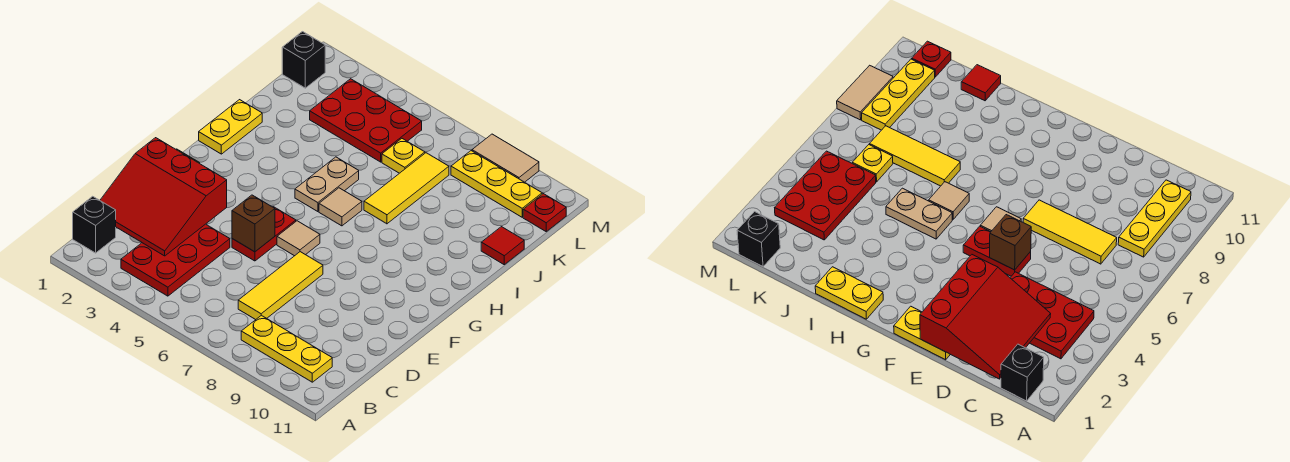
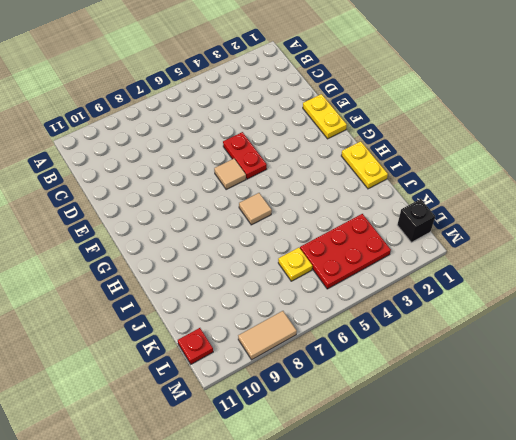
none -> black 1x1 brick [73,196,116,253]
none -> red 2x3 plate [121,224,230,296]
none -> yellow 1x3 plate [241,315,332,382]

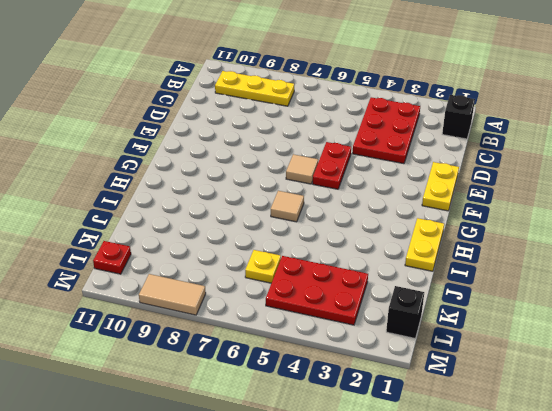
none -> yellow 1x3 tile [238,252,323,320]
none -> tan 1x2 plate [295,157,359,212]
none -> yellow 1x3 tile [364,153,449,224]

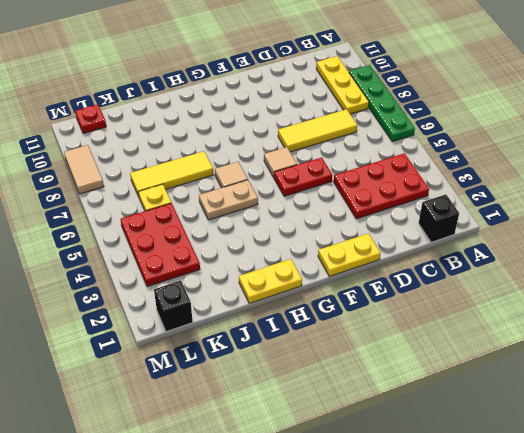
green 1x4 plate [349,65,415,141] -> none
none -> red 1x1 tile [481,227,524,265]
none -> yellow 1x3 plate [451,151,542,217]
none -> red 3x3 slope [100,138,227,256]

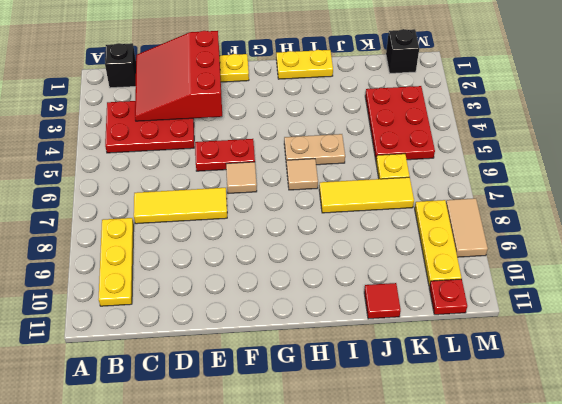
none -> brown 1x1 brick [232,195,275,252]

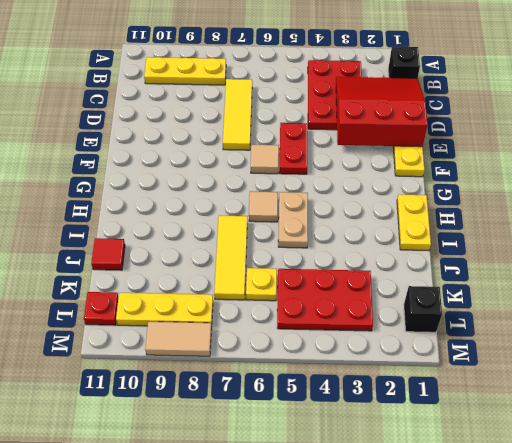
none -> brown 1x1 brick [232,195,275,252]

